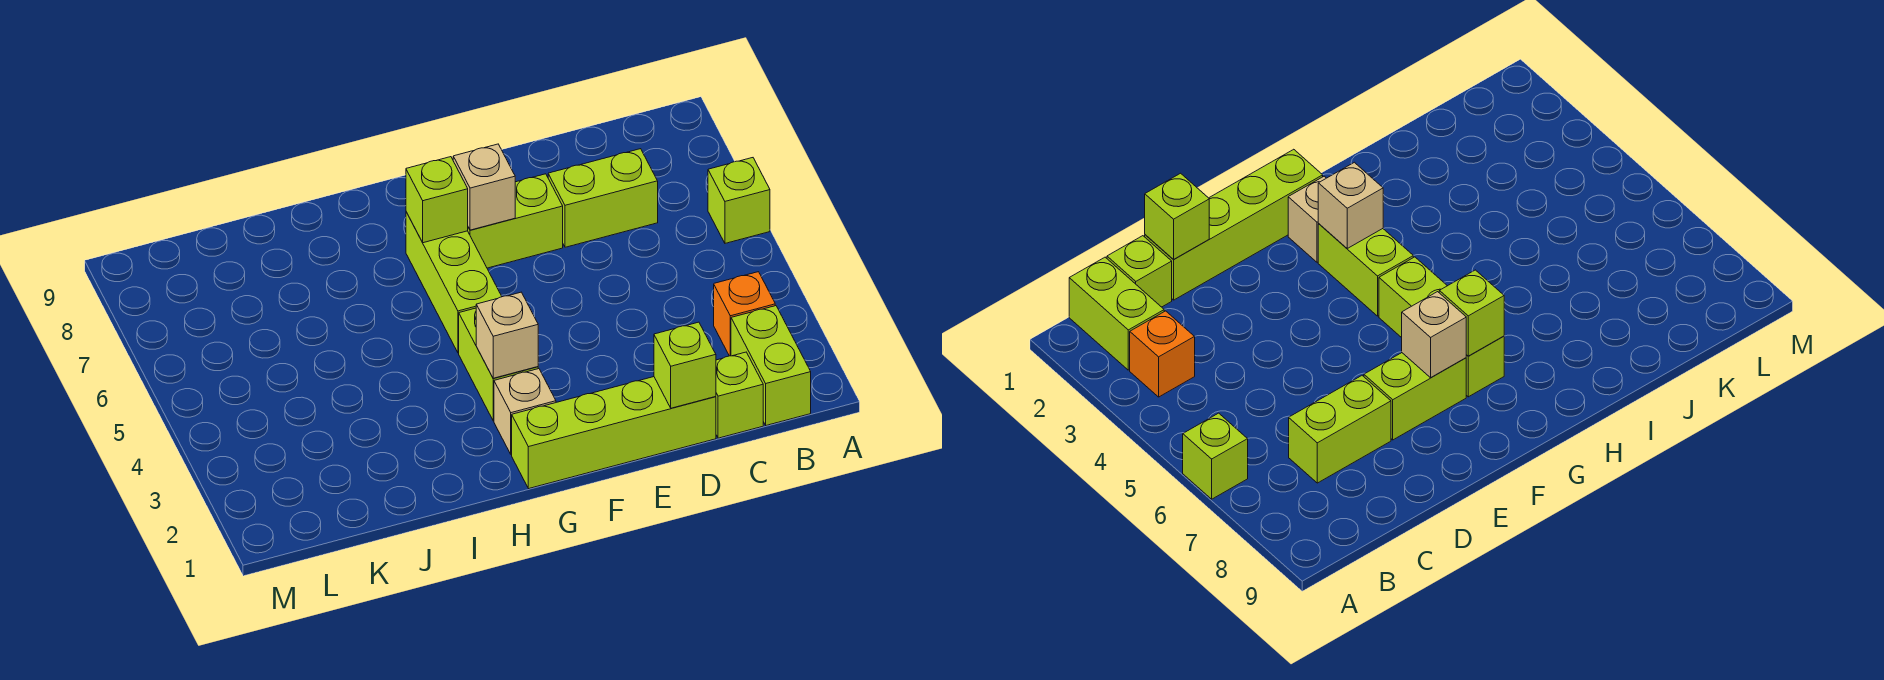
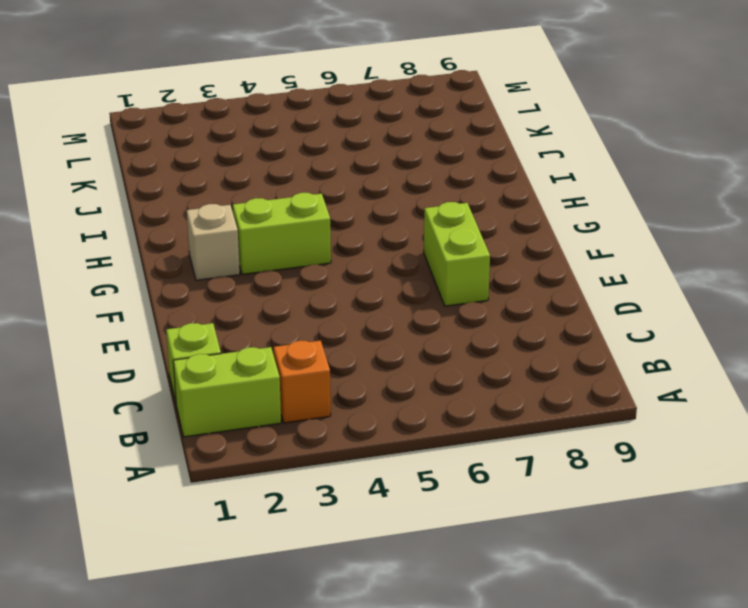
none -> lime 1x1 brick [708,158,770,243]
none -> lime 1x2 brick [548,149,658,247]
none -> lime 1x4 brick [512,377,716,489]

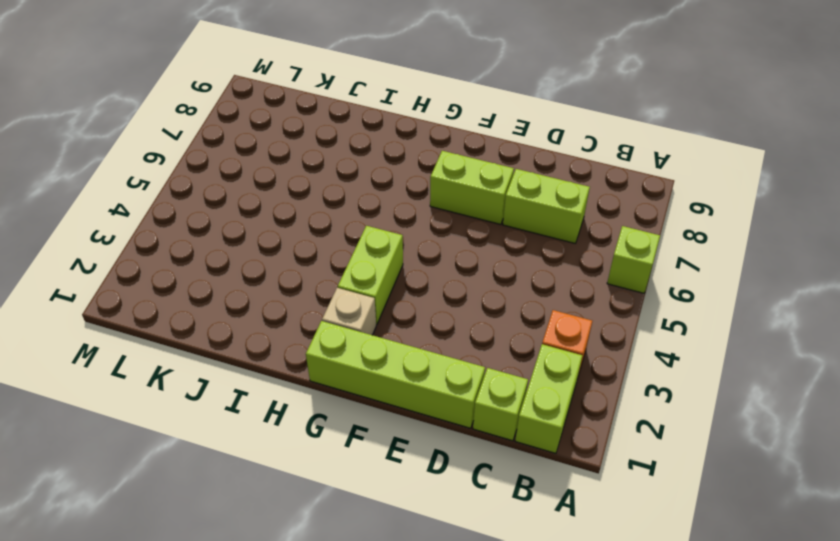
none -> lime 1x3 brick [406,212,502,353]
none -> lime 1x1 brick [654,322,716,408]
none -> tan 1x1 brick [453,144,515,230]

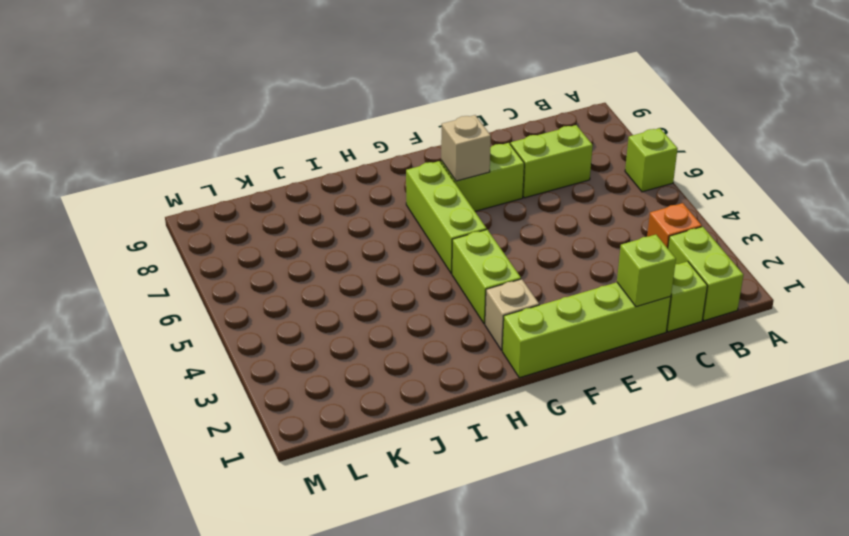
none -> tan 1x1 brick [476,292,538,378]
none -> lime 1x1 brick [406,157,468,243]

